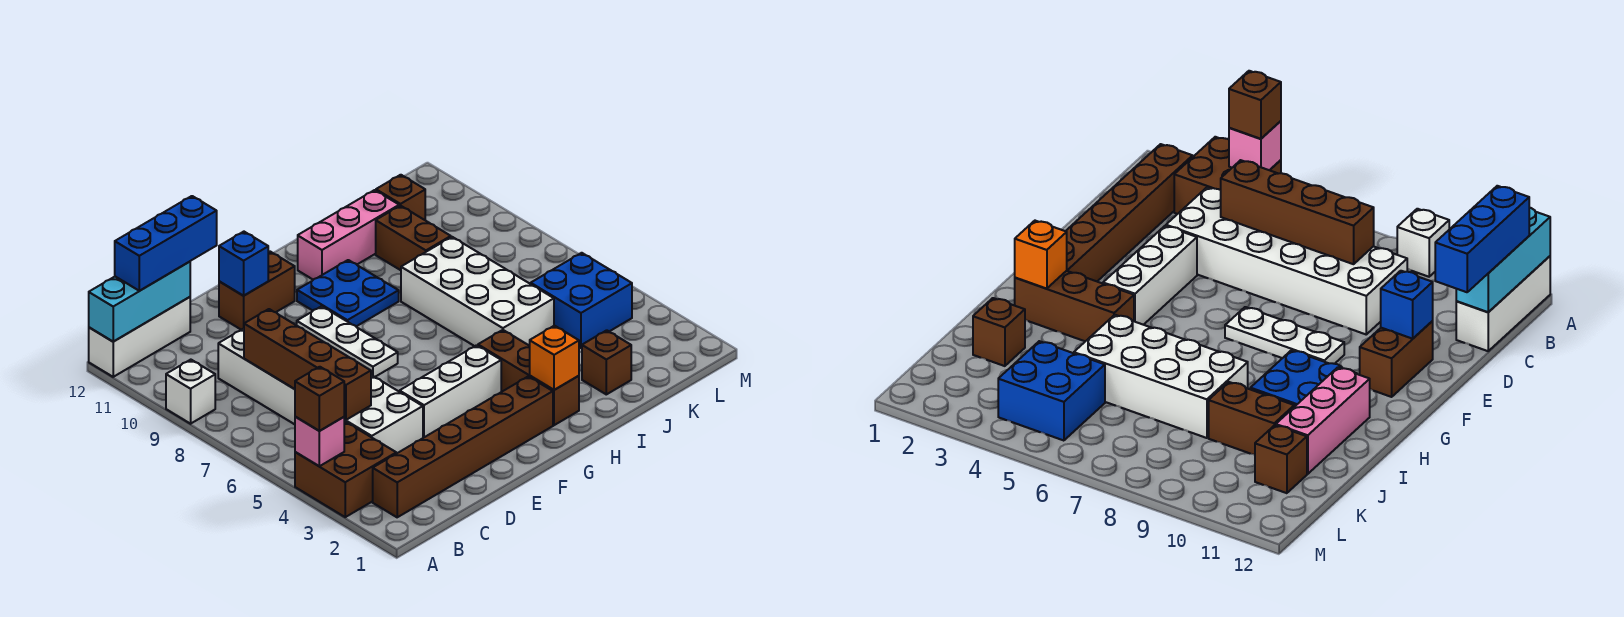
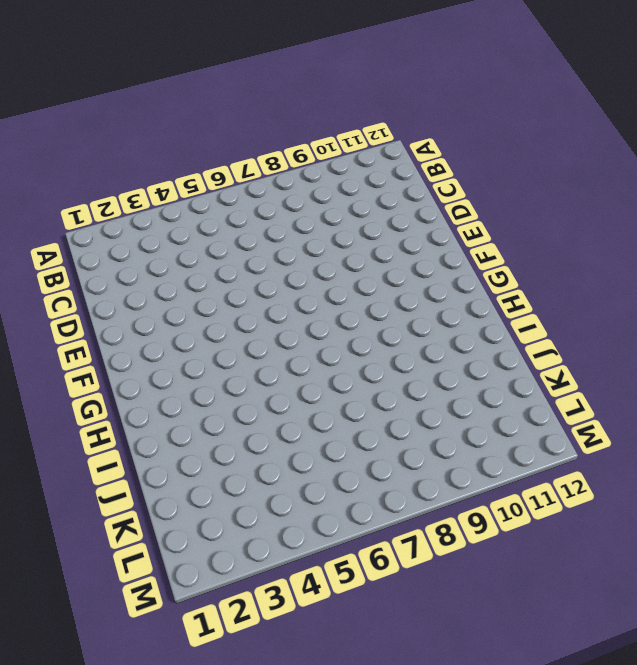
none -> brown 2x2 brick [295,422,396,517]
none -> white 1x1 brick [166,360,215,424]
none -> white 1x3 brick [89,297,190,377]

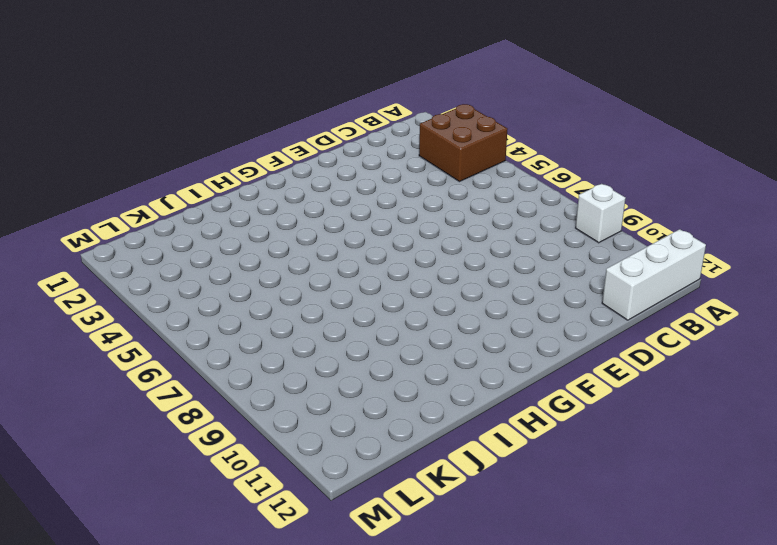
none -> brown 1x6 brick [373,376,553,517]
none -> white 2x6 brick [218,328,423,454]
none -> white 1x3 brick [400,345,501,438]

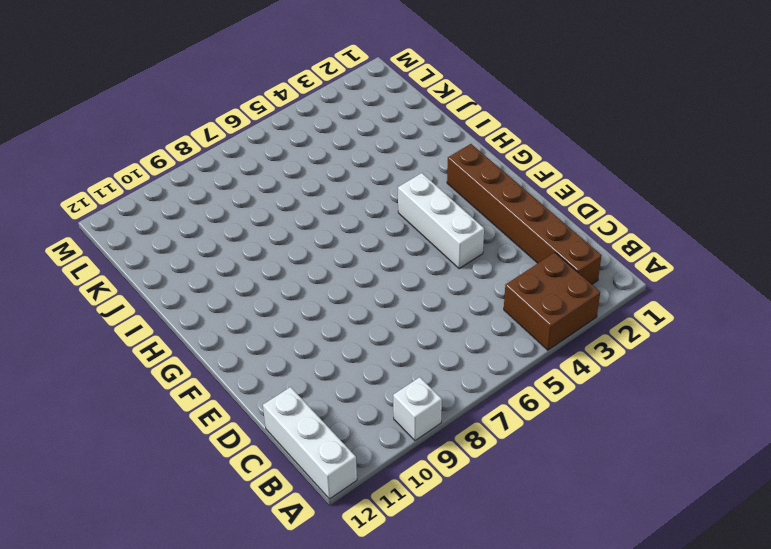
none -> white 2x6 brick [218,328,423,454]
none -> brown 1x2 brick [219,252,295,330]
none -> white 1x3 plate [297,306,398,377]

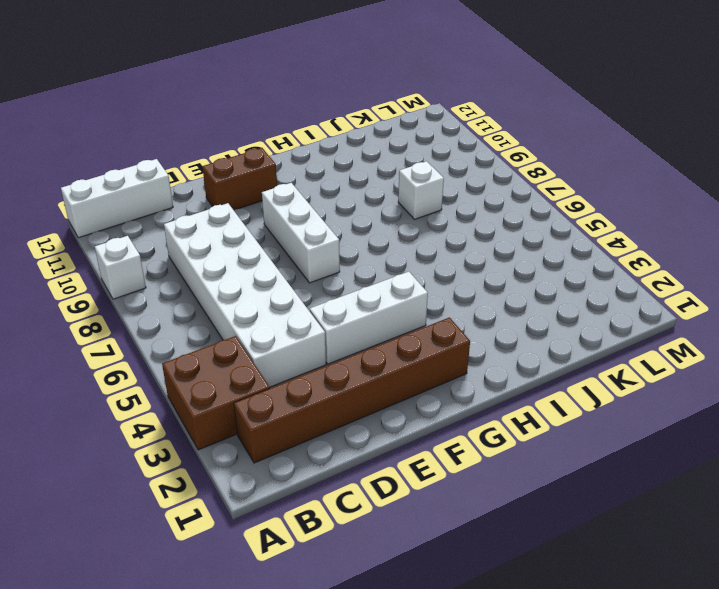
white 1x3 brick [262,183,340,283] -> white 1x3 plate [297,306,398,377]
white 1x1 brick [398,161,444,219] -> white 2x4 brick [401,237,554,346]
none -> blue 2x2 plate [297,260,399,326]
none -> brown 1x3 brick [478,330,579,425]
none -> pink 1x3 brick [298,190,399,280]

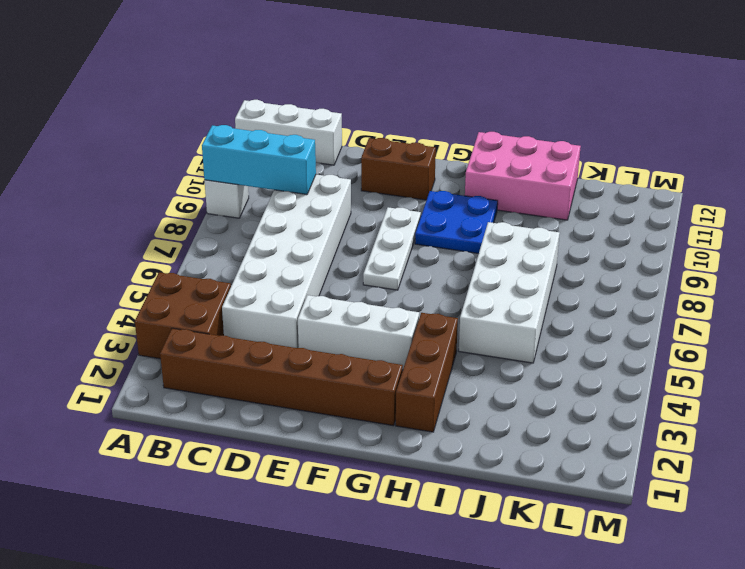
cyan 1x3 brick [202,125,316,195] -> cyan 1x3 brick moved to [89,262,190,342]
pink 2x3 brick [465,132,581,220] -> pink 1x3 brick [298,190,399,280]
none -> brown 1x1 brick [582,330,631,394]
none -> brown 1x2 brick [376,206,451,270]
none -> blue 2x2 brick [531,253,632,348]

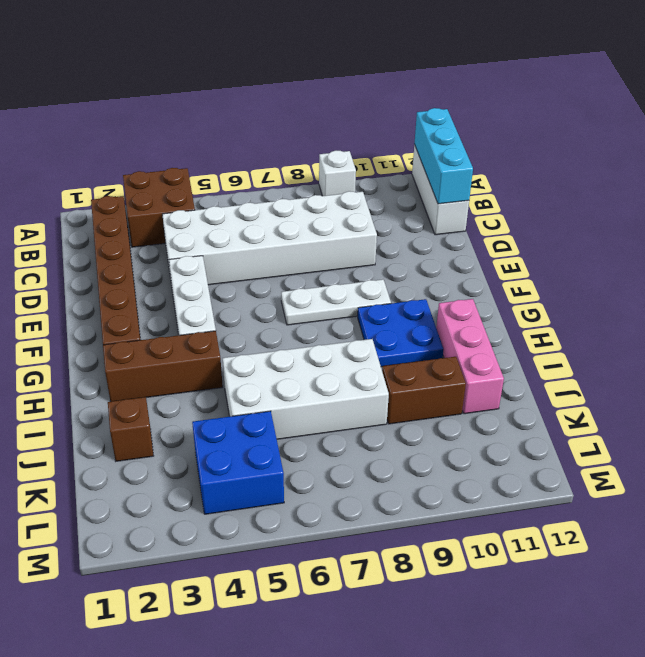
none -> brown 1x2 brick [219,252,295,330]
none -> brown 1x1 brick [376,175,425,220]
none -> pink 1x1 brick [295,417,345,466]

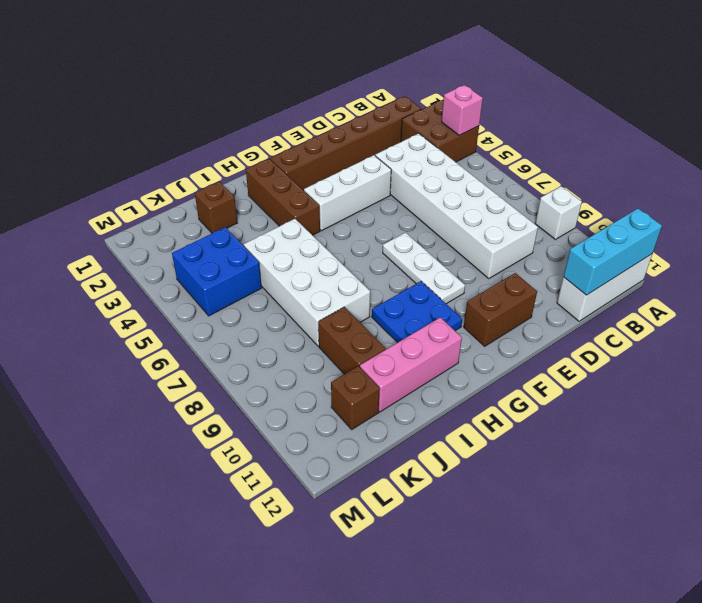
none -> brown 1x4 brick [244,309,371,420]
none -> blue 1x1 brick [219,232,268,296]
none -> orange 1x1 brick [530,326,579,390]

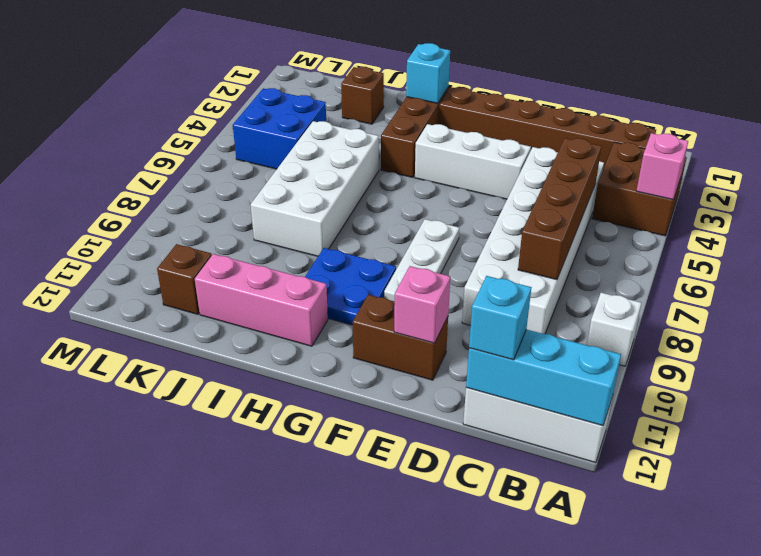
cyan 1x1 brick [469,276,531,360] -> blue 1x3 brick [115,196,217,291]
pink 1x1 brick [394,266,450,343] -> blue 1x1 brick [219,232,268,296]
cyan 1x1 brick [406,43,450,103] -> orange 1x1 brick [530,326,579,390]
none -> brown 1x2 brick [376,206,451,270]
none -> brown 1x1 brick [295,367,344,431]

